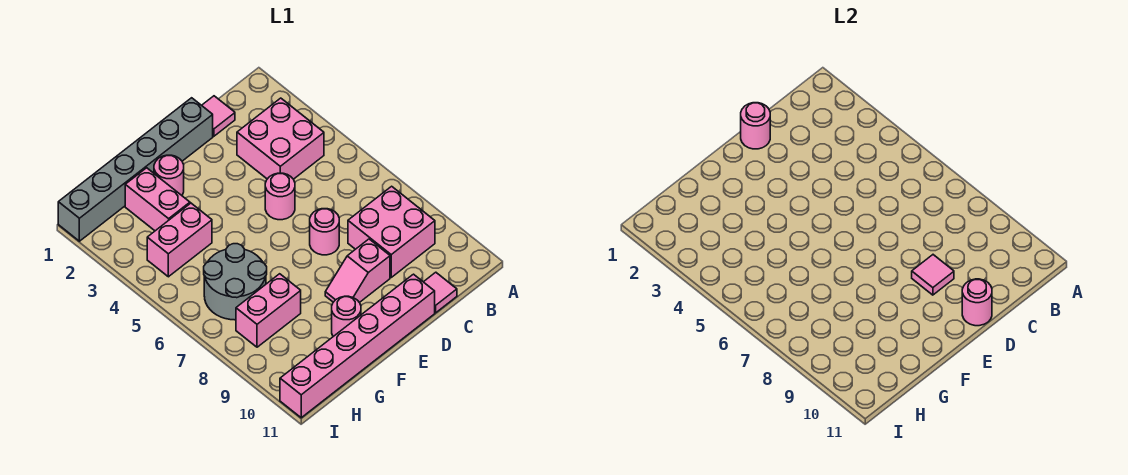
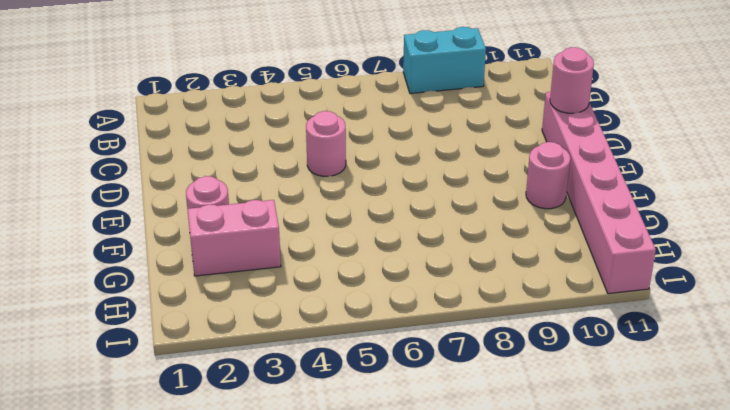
cyan 1x2 brick [403,27,486,94] -> none
none -> pink 2x2 brick [237,98,324,179]
none -> pink 2x2 brick [348,186,435,277]
none -> pink 1x1 tile [202,96,235,136]

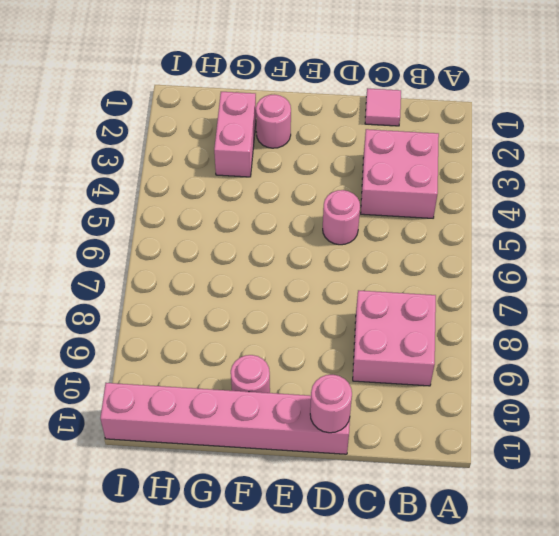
none -> pink 1x1 tile [424,272,457,313]
none -> grey 1x6 brick [58,98,213,241]
none -> pink 1x1 round brick [310,209,339,255]

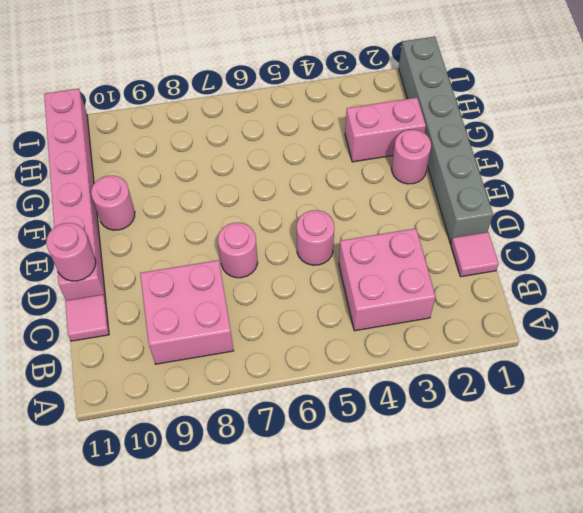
none -> pink 1x2 slope [325,239,390,303]
none -> pink 1x2 brick [147,203,212,277]
none -> grey 2x2 round brick [204,244,267,320]

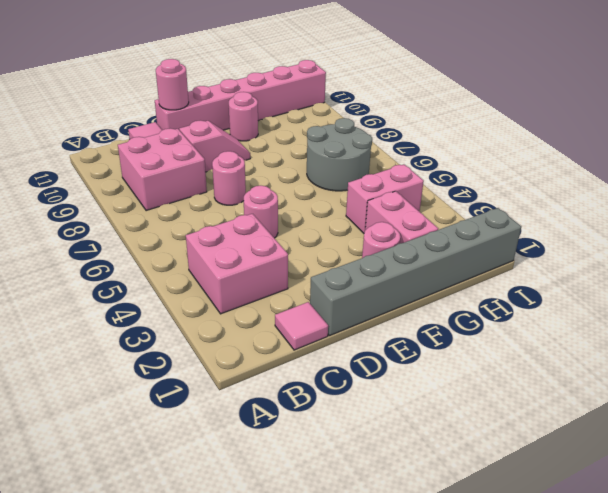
none -> pink 1x2 brick [236,274,301,347]
none -> pink 1x1 round brick [741,103,770,149]
none -> pink 1x1 tile [912,255,954,295]

